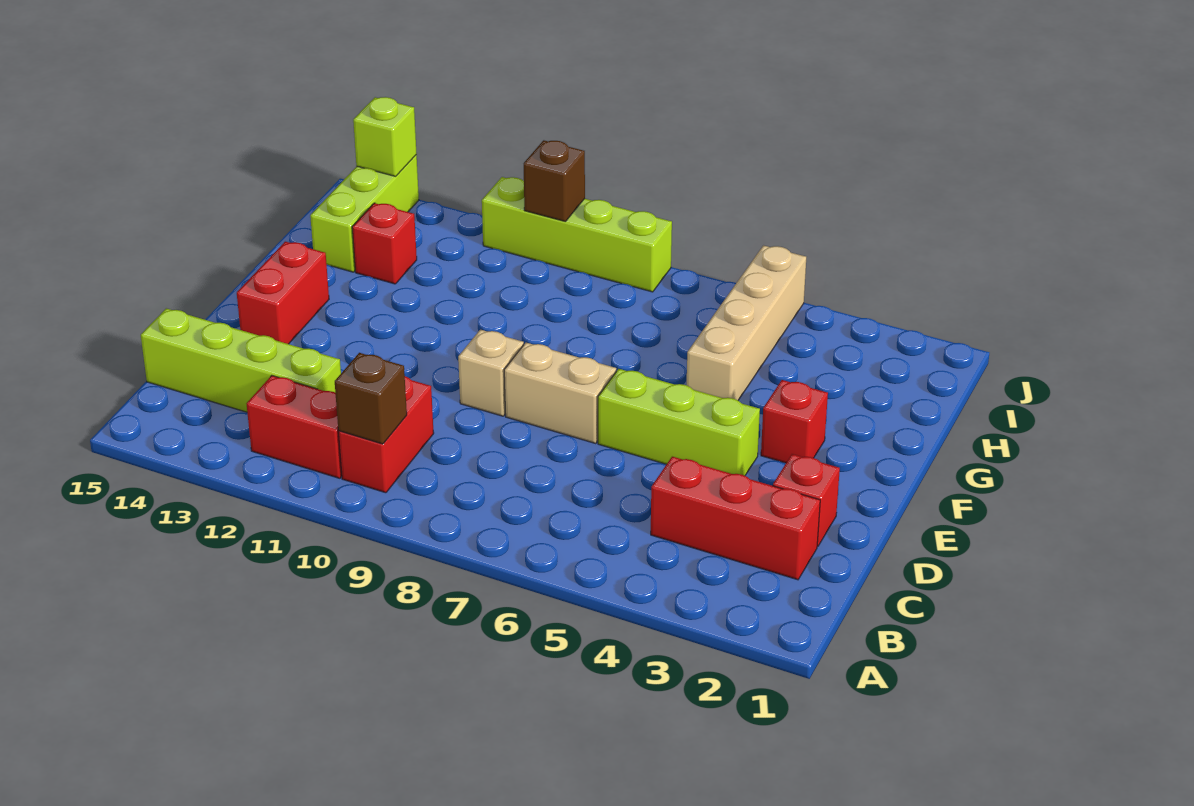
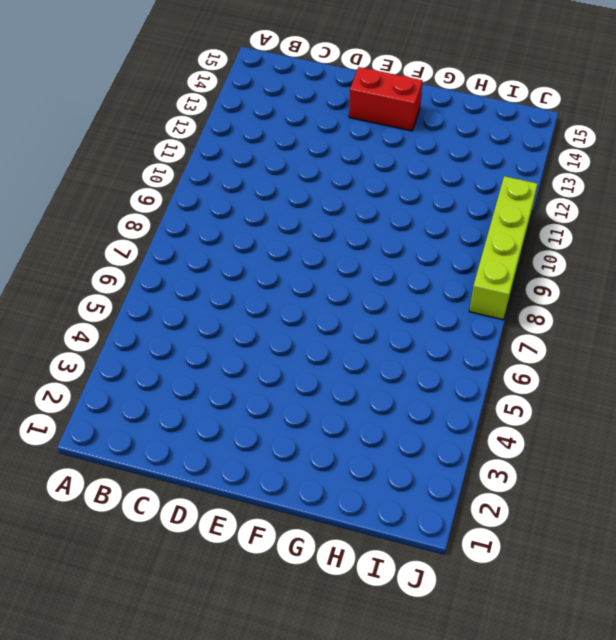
none -> red 1x2 brick [338,376,434,493]
none -> red 1x2 brick [246,376,342,478]
none -> red 1x3 brick [651,457,820,580]

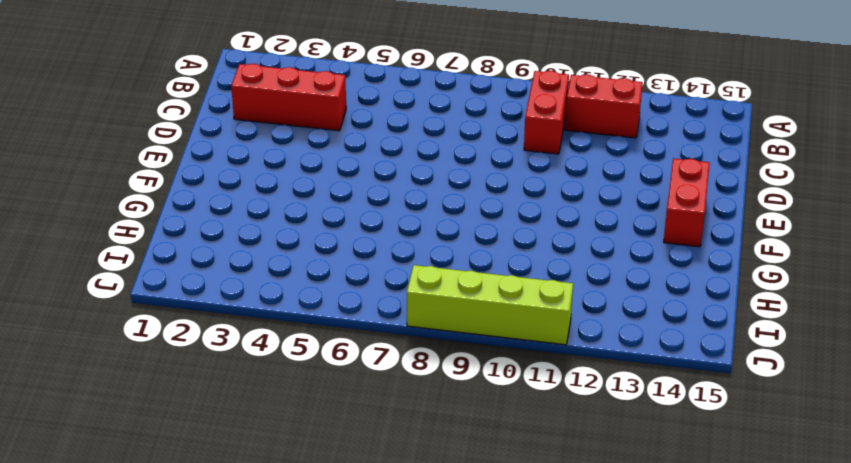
none -> lime 1x4 brick [141,308,341,412]
none -> red 1x1 brick [773,454,840,547]
none -> lime 1x3 brick [598,369,760,476]

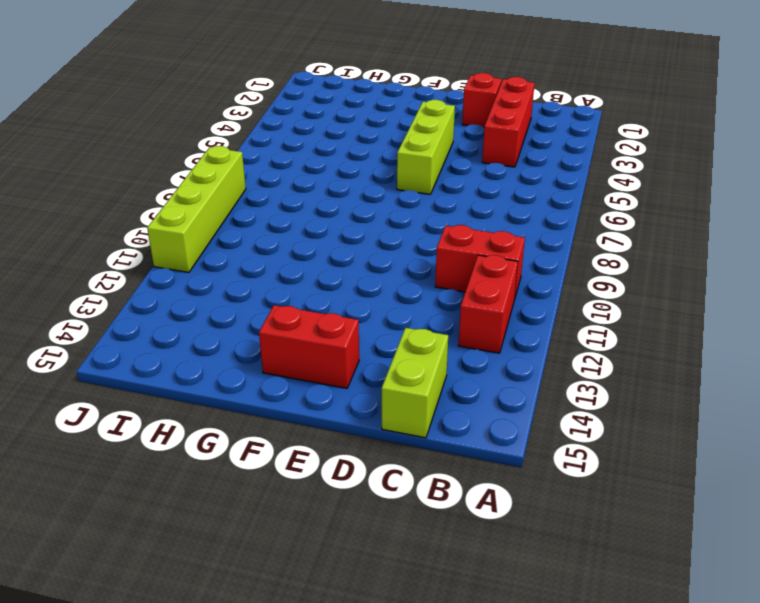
lime 1x2 brick [382,328,448,438] -> lime 1x4 brick [141,308,341,412]
none -> tan 1x2 brick [504,343,616,443]
none -> tan 1x1 brick [458,330,524,416]
none -> red 1x1 brick [761,380,828,463]

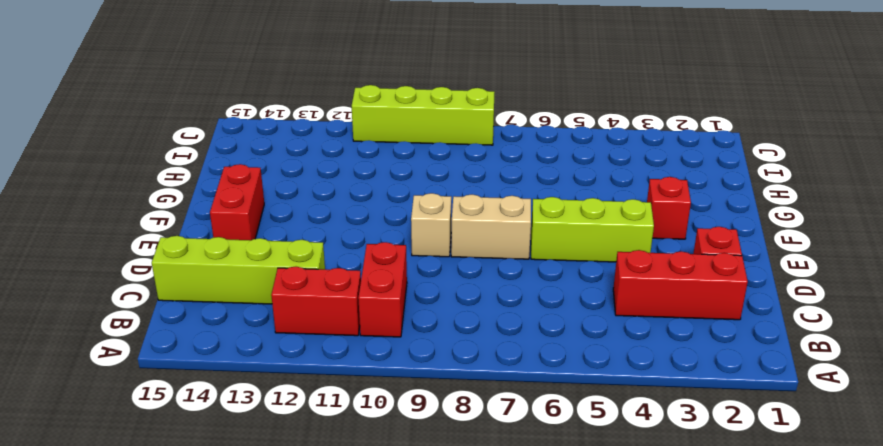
none -> tan 1x4 brick [687,245,806,400]
none -> red 1x1 brick [352,203,417,284]
none -> lime 1x3 brick [310,155,419,272]

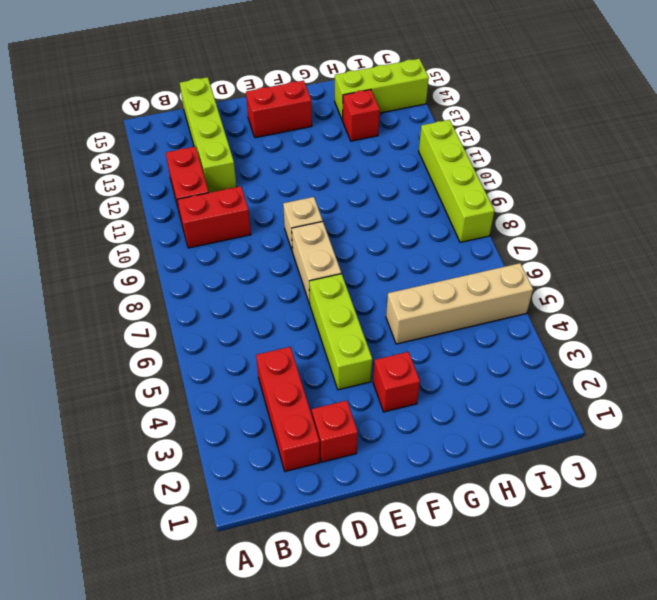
none -> brown 1x1 brick [335,353,407,444]
none -> brown 1x1 brick [524,140,585,222]
none -> lime 1x1 brick [353,97,417,176]

